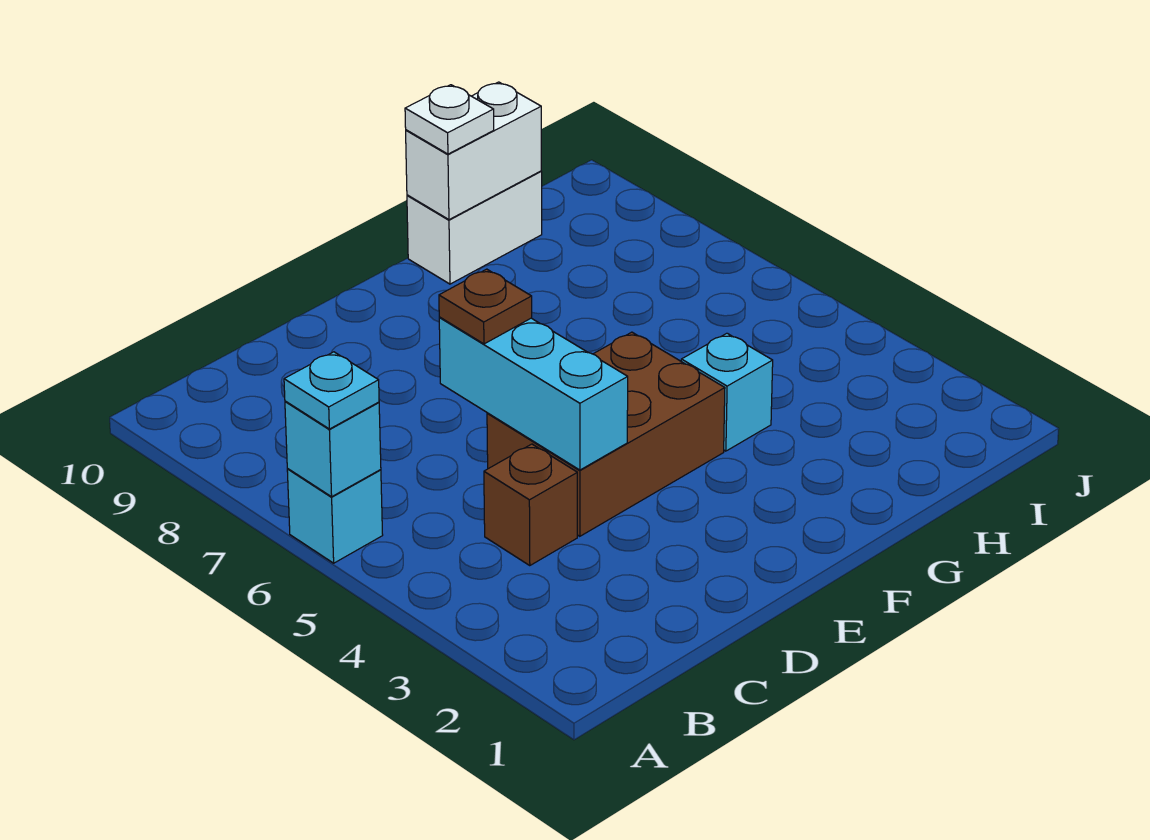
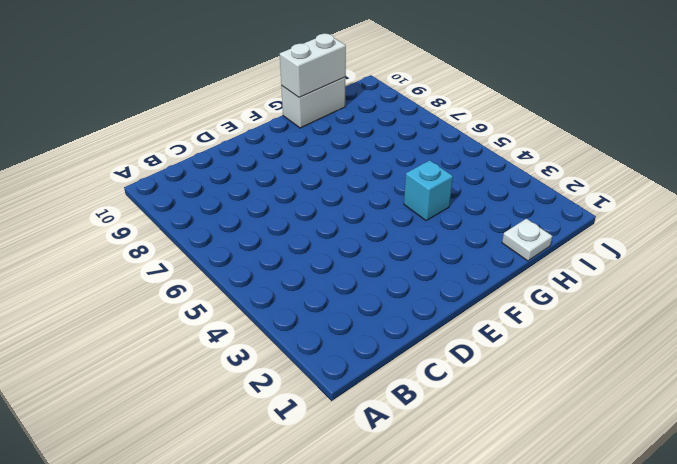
white 1x1 plate [502,218,552,261] -> white 1x1 plate moved to [405,85,494,154]
none -> cyan 1x1 brick [287,469,383,563]
none -> brown 1x1 brick [484,444,577,566]

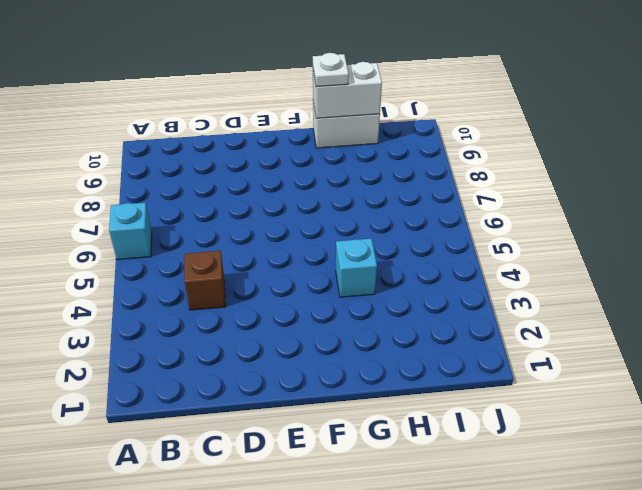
none -> brown 2x3 brick [487,332,725,536]
none -> cyan 1x1 brick [285,401,381,497]

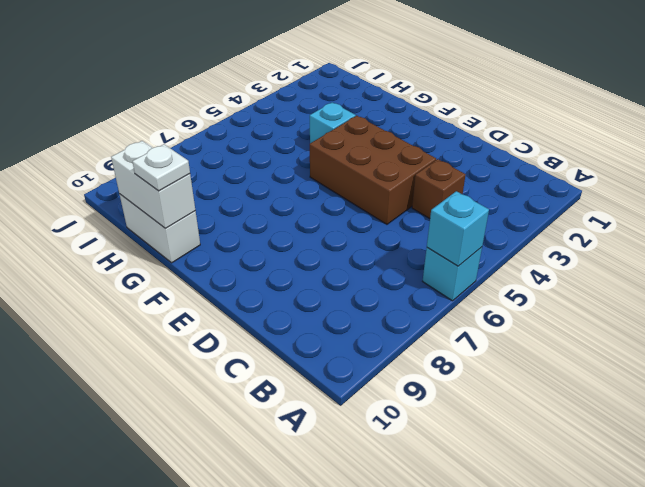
none -> cyan 1x3 brick [439,318,628,470]
none -> cyan 1x1 plate [284,352,379,429]

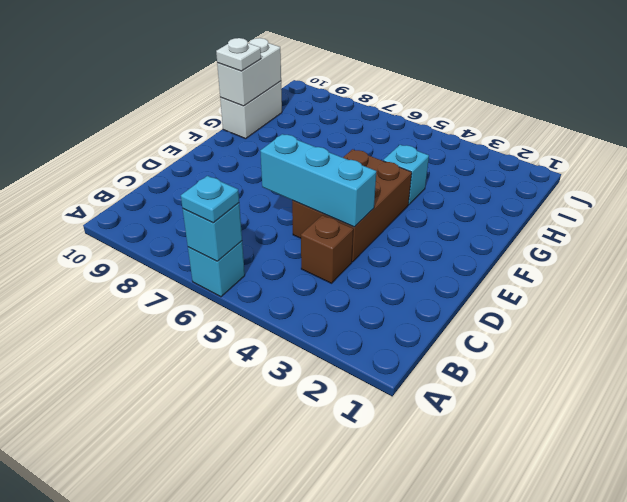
none -> brown 1x1 plate [439,269,532,344]

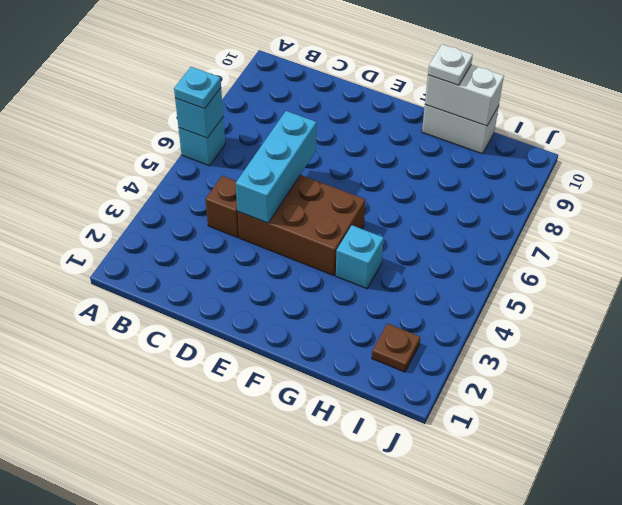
brown 1x1 plate [372,324,420,372] -> brown 1x1 plate moved to [439,269,532,344]

